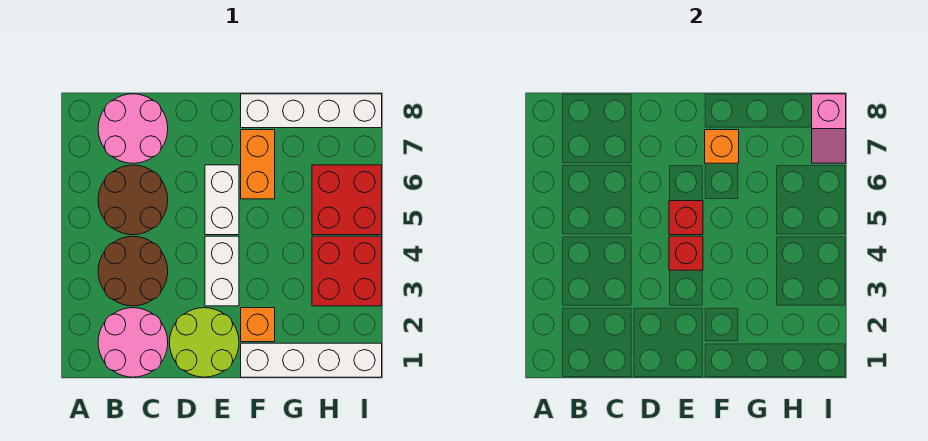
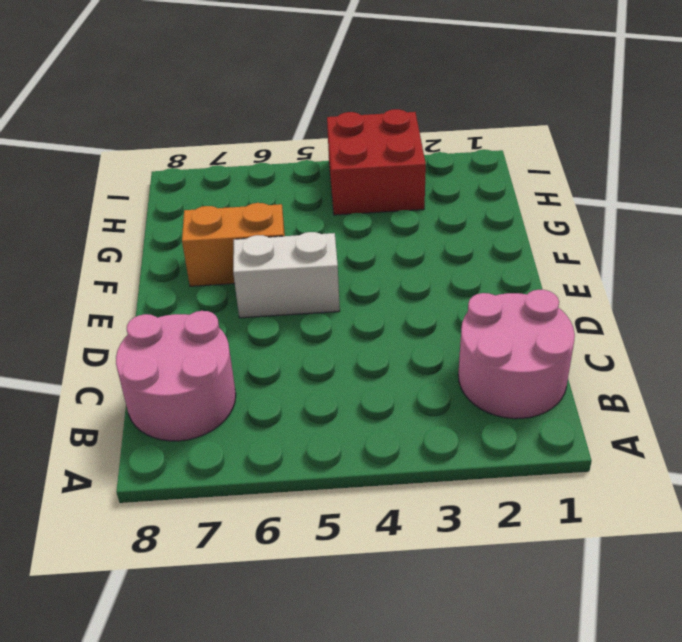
none -> brown 2x2 round brick [98,236,168,306]
none -> brown 2x2 round brick [98,165,168,235]
none -> lime 2x2 round brick [170,308,239,377]

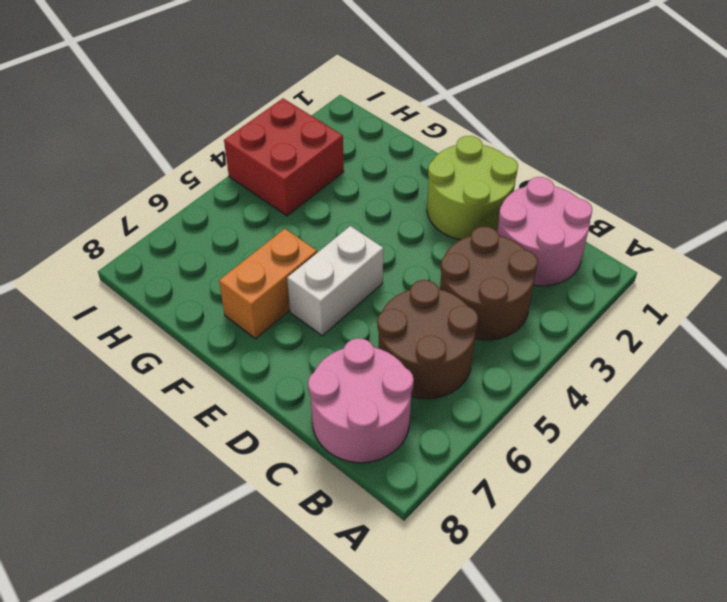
none -> white 1x2 brick [205,236,239,306]
none -> white 1x4 brick [241,343,382,377]
none -> orange 1x1 brick [241,308,275,342]

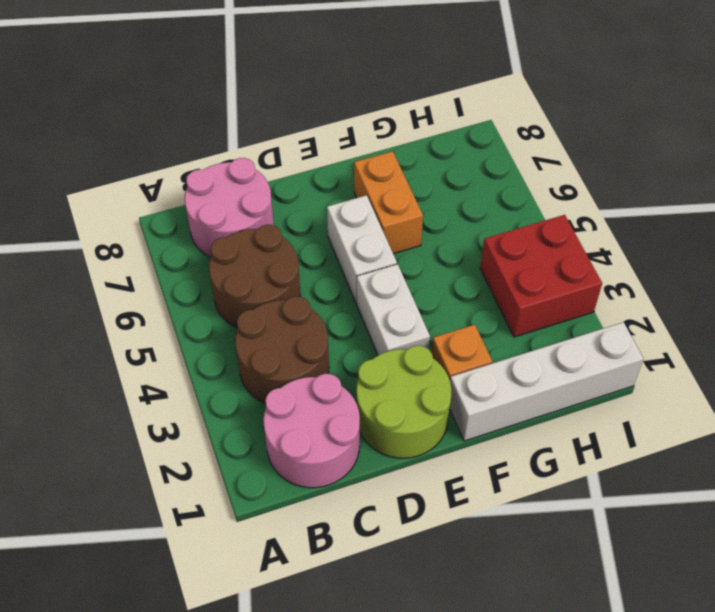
none -> white 1x4 brick [241,94,382,128]
none -> red 2x2 brick [312,165,382,235]
none -> red 1x1 brick [669,236,703,270]

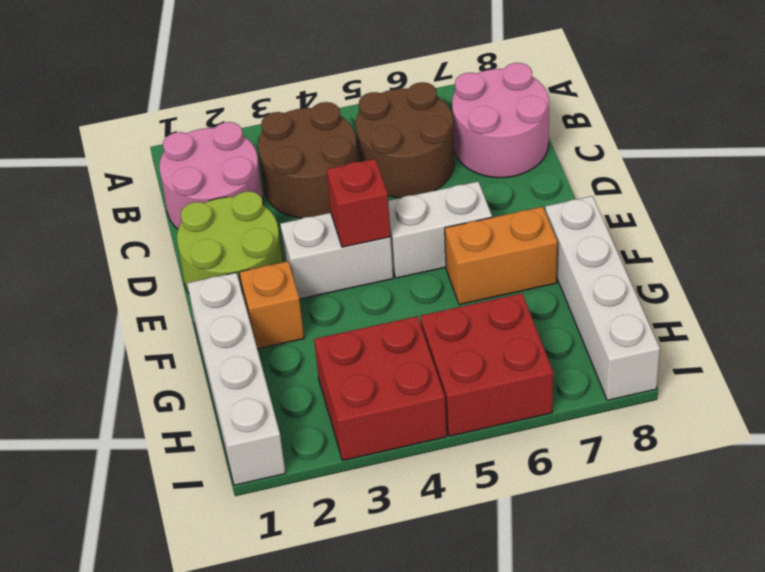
none -> red 1x1 brick [669,201,703,235]
none -> orange 1x1 brick [705,130,739,163]
none -> pink 1x2 slope [812,94,846,163]

